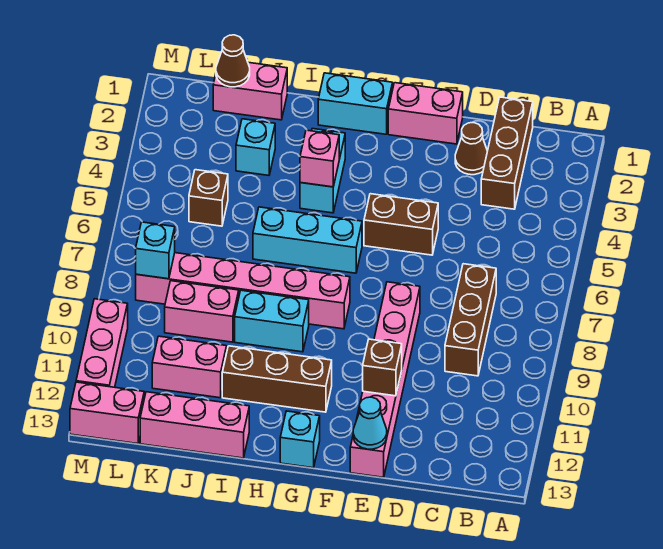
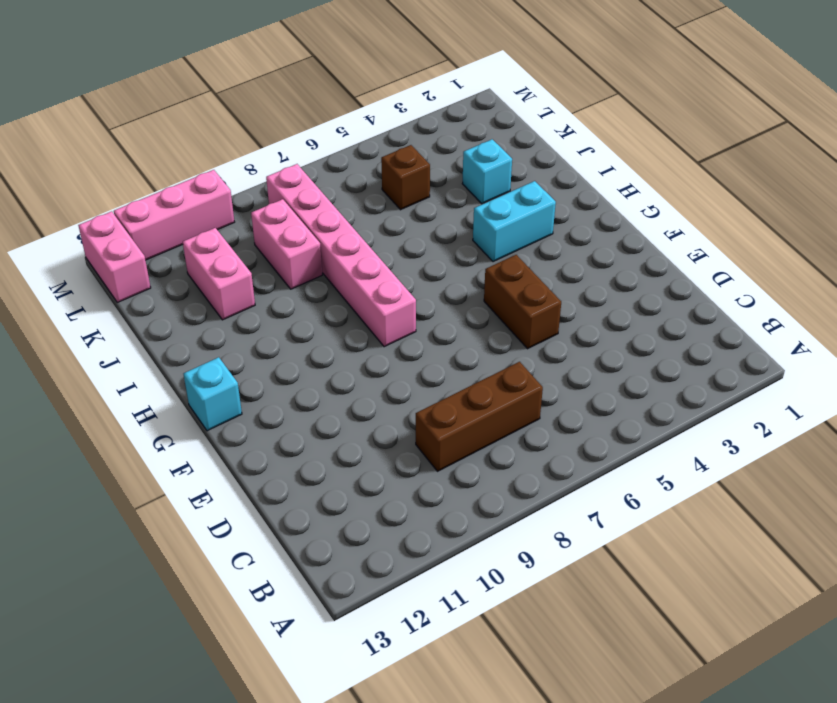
none -> brown 1x3 brick [481,97,533,209]
none -> brown 1x1 cone [455,123,487,175]
none -> pink 1x2 brick [388,83,463,144]

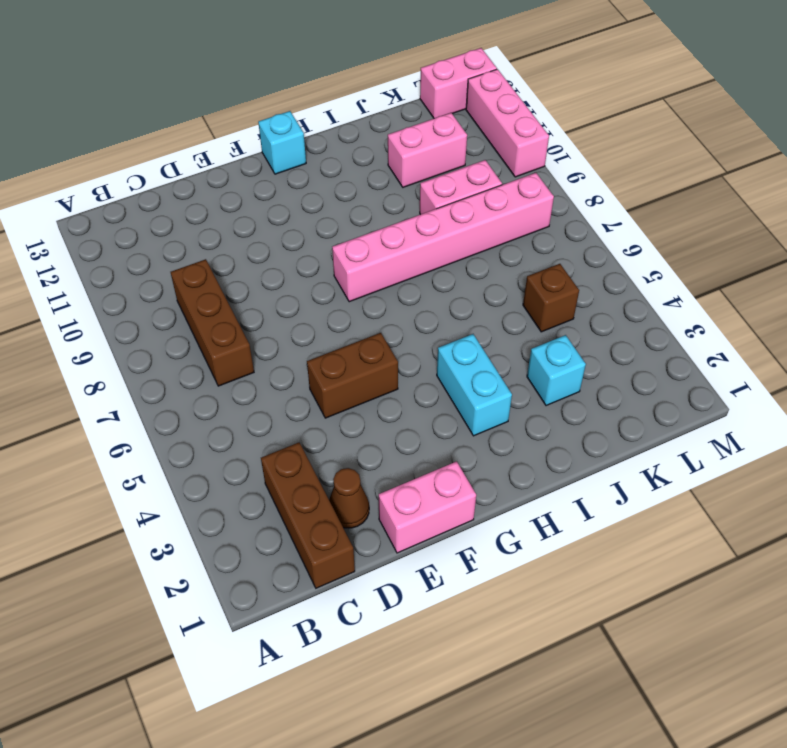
none -> pink 1x6 brick [350,282,420,477]
none -> cyan 1x2 brick [318,73,393,134]
none -> cyan 1x3 brick [253,207,362,273]

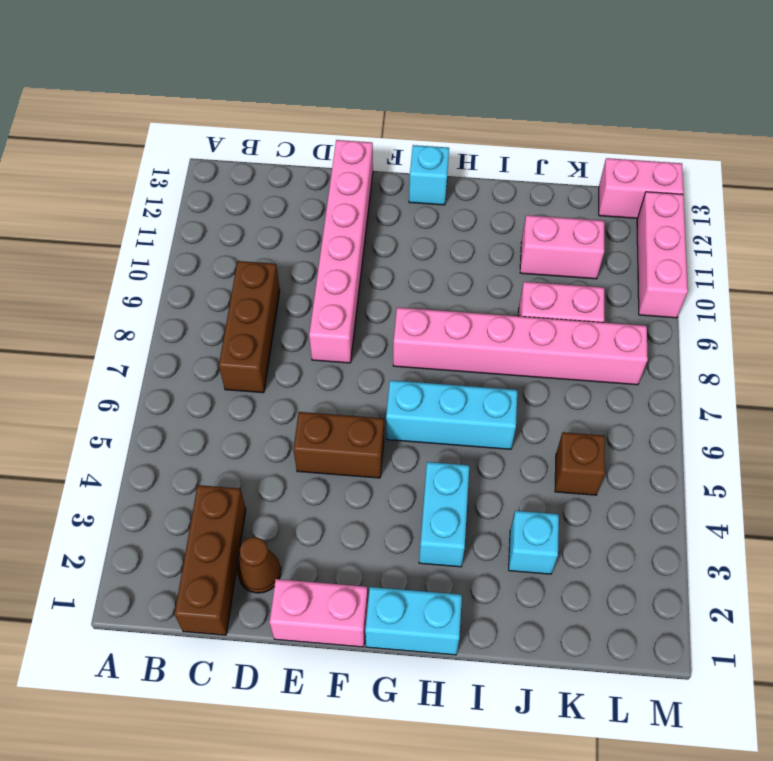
none -> brown 1x3 brick [222,346,332,412]
none -> cyan 1x2 brick [235,290,309,352]
none -> pink 1x3 brick [140,392,249,458]

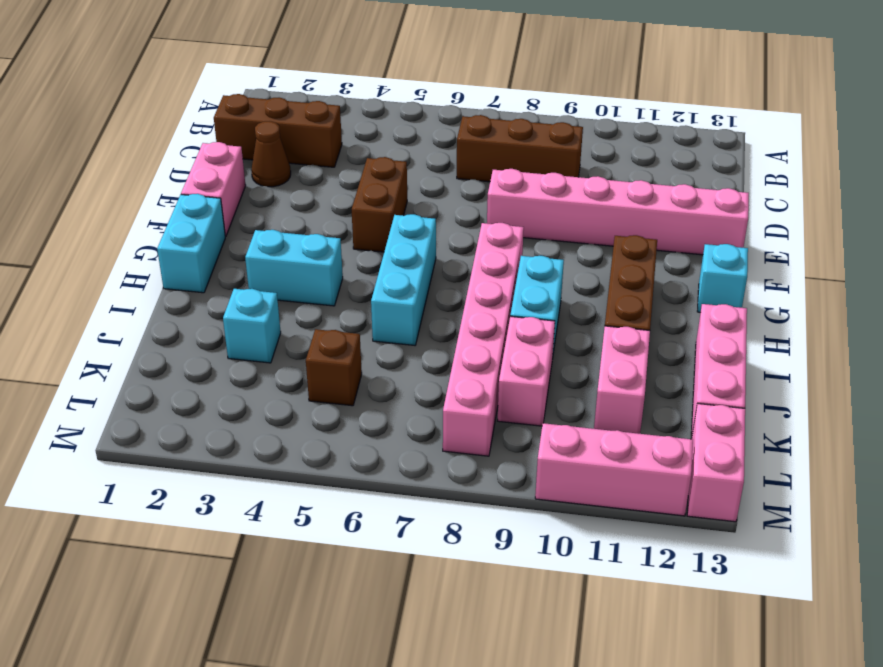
none -> pink 1x2 brick [213,62,287,120]
none -> brown 1x1 brick [363,339,402,396]
none -> cyan 1x1 cone [353,397,387,449]

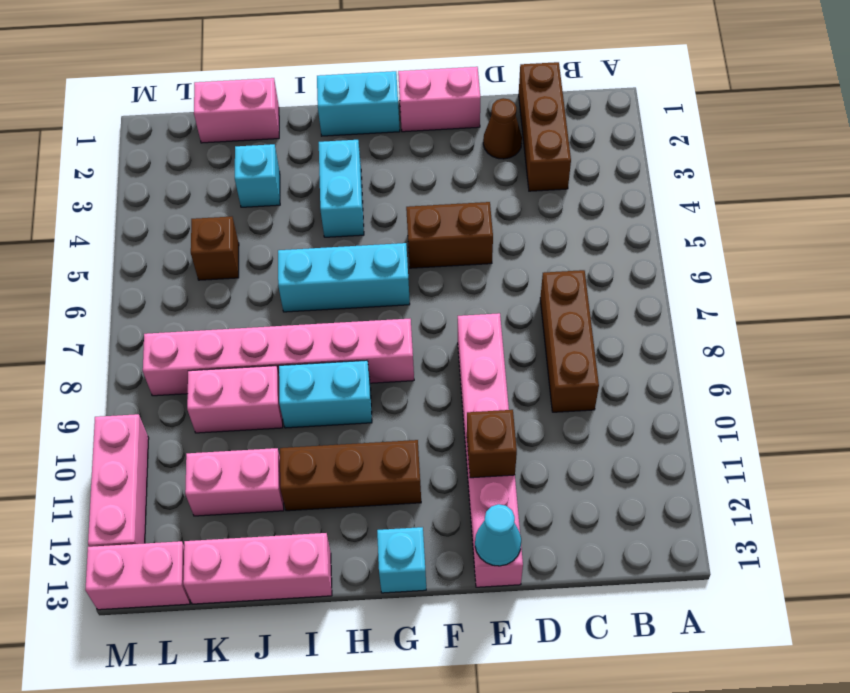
none -> pink 1x1 brick [300,130,339,187]
none -> brown 1x1 cone [216,35,250,87]
none -> cyan 1x1 brick [136,222,175,279]

